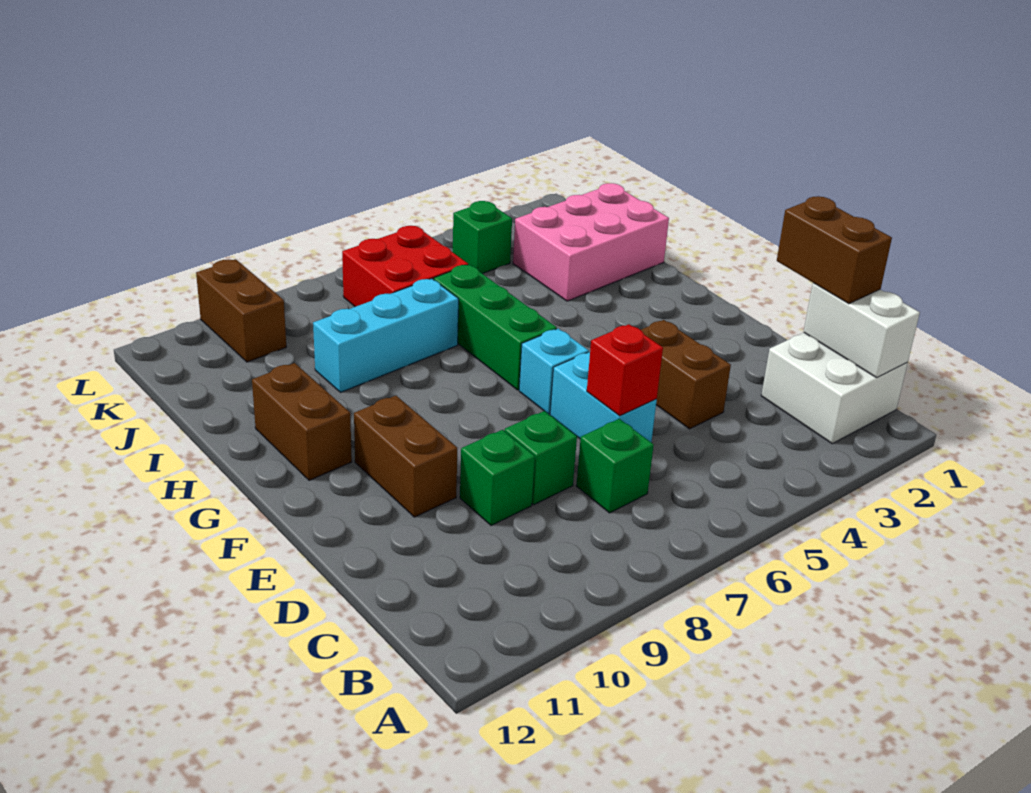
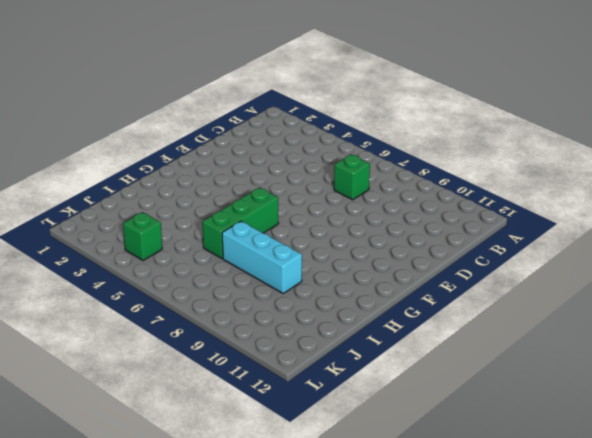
none -> white 2x2 brick [761,333,908,444]
none -> brown 1x2 brick [641,320,731,429]
none -> cyan 1x2 brick [550,352,657,442]

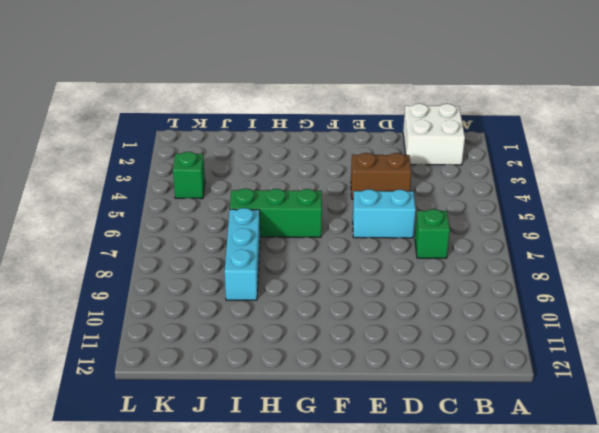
none -> green 1x1 brick [504,411,577,505]
none -> green 1x1 brick [460,430,535,526]
none -> brown 1x2 brick [354,396,457,517]

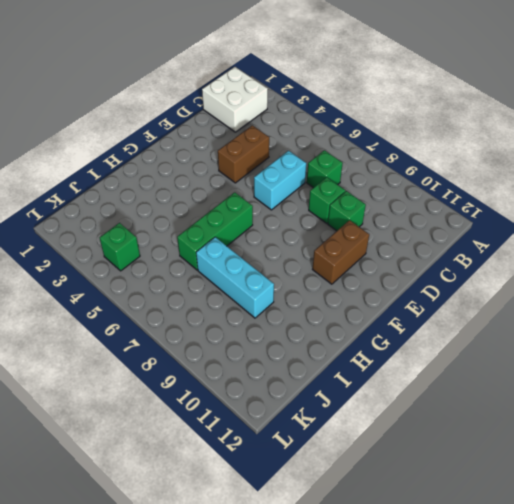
none -> cyan 1x1 brick [519,328,589,414]
none -> brown 1x2 brick [252,363,352,480]
none -> pink 2x3 brick [513,183,669,301]

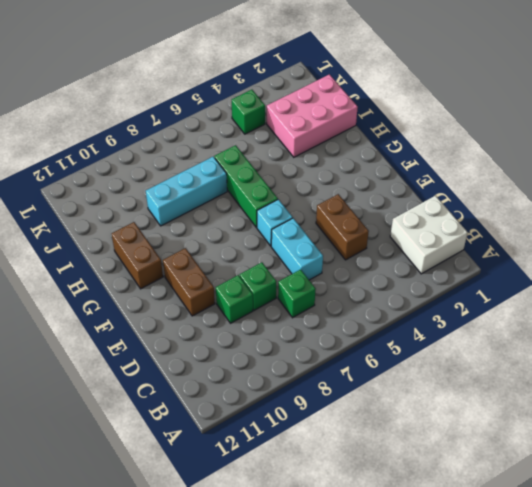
none -> red 2x2 brick [342,226,468,307]
none -> brown 1x2 brick [196,259,286,362]
none -> white 1x2 brick [804,283,920,378]

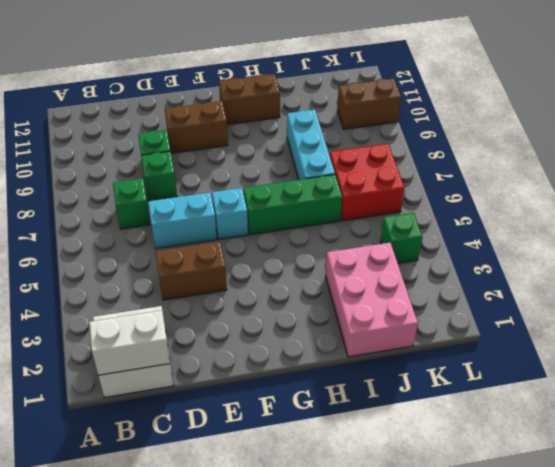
none -> red 1x1 brick [587,324,663,416]
none -> brown 1x2 brick [777,196,892,304]

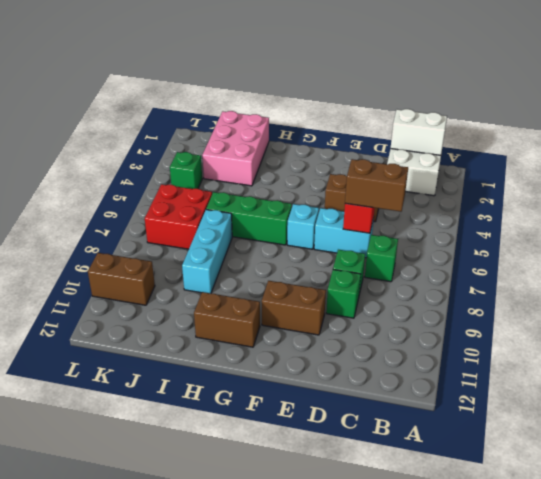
brown 1x2 brick [345,159,408,212] -> brown 1x2 brick moved to [777,196,892,304]

